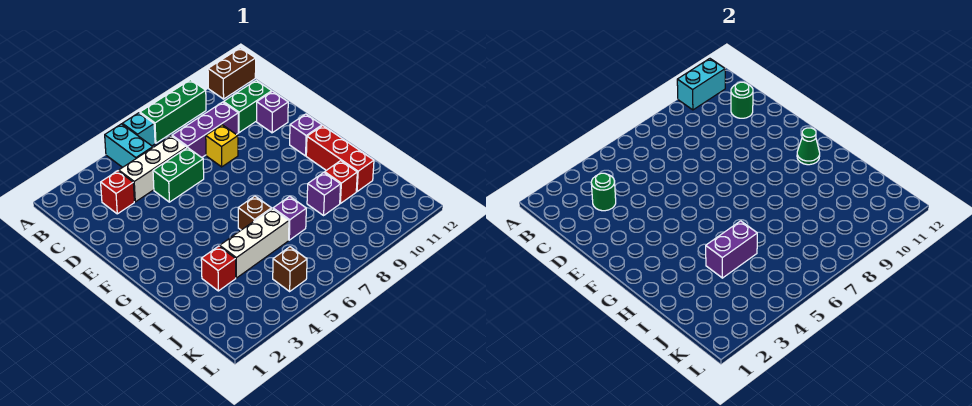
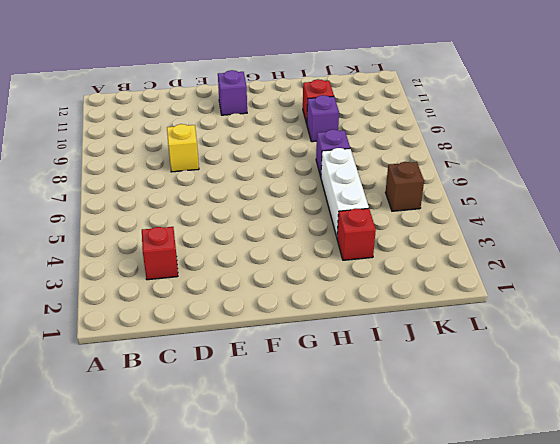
none -> cyan 1x2 brick [105,124,153,167]
none -> cyan 1x1 brick [122,113,155,146]
none -> green 1x3 brick [140,80,206,143]

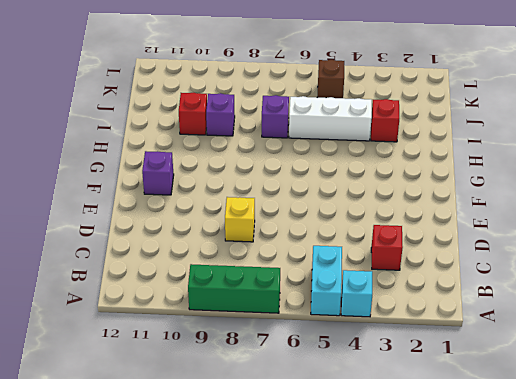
cyan 1x1 brick [341,270,372,317] -> cyan 1x1 brick moved to [122,113,155,146]
none -> brown 1x2 brick [208,48,256,99]
none -> white 1x3 brick [119,136,187,202]
none -> purple 1x3 brick [172,102,238,158]

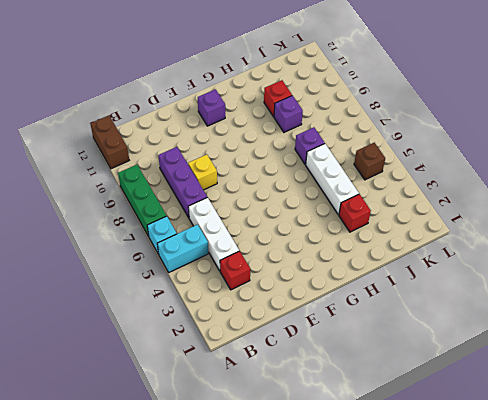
none -> green 1x2 brick [224,80,272,133]
none -> green 1x2 brick [153,148,204,202]
none -> purple 1x1 brick [257,91,288,133]

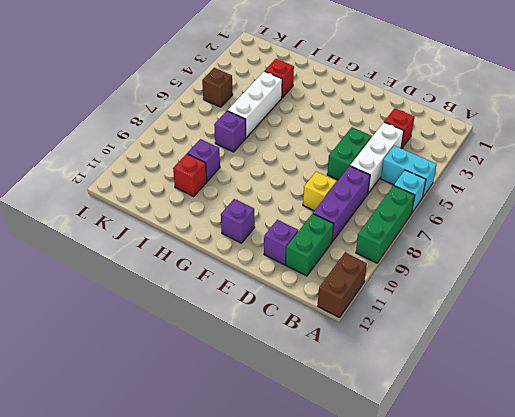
none -> red 1x3 brick [306,126,374,192]
none -> brown 1x1 brick [238,196,271,230]
none -> cyan 1x2 brick [677,59,725,110]

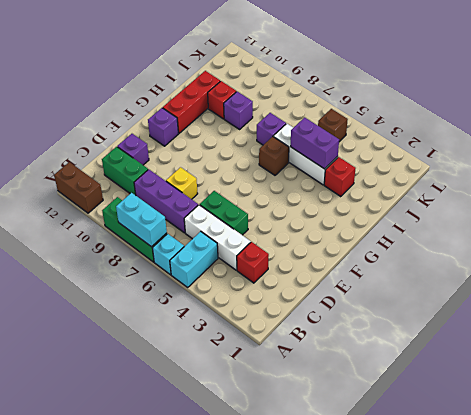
cyan 1x2 brick [116,193,167,247] -> cyan 1x2 brick moved to [677,59,725,110]
none -> green 1x1 round brick [591,173,616,211]
none -> green 1x1 round brick [731,82,753,118]
none -> green 1x1 cone [797,128,820,165]

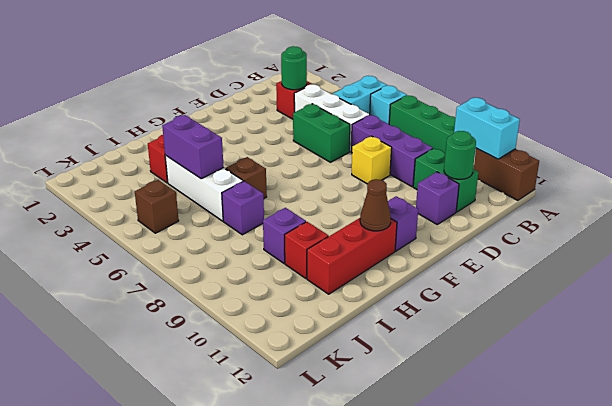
brown 1x1 cone [360,179,391,231] -> green 1x1 cone [797,128,820,165]

